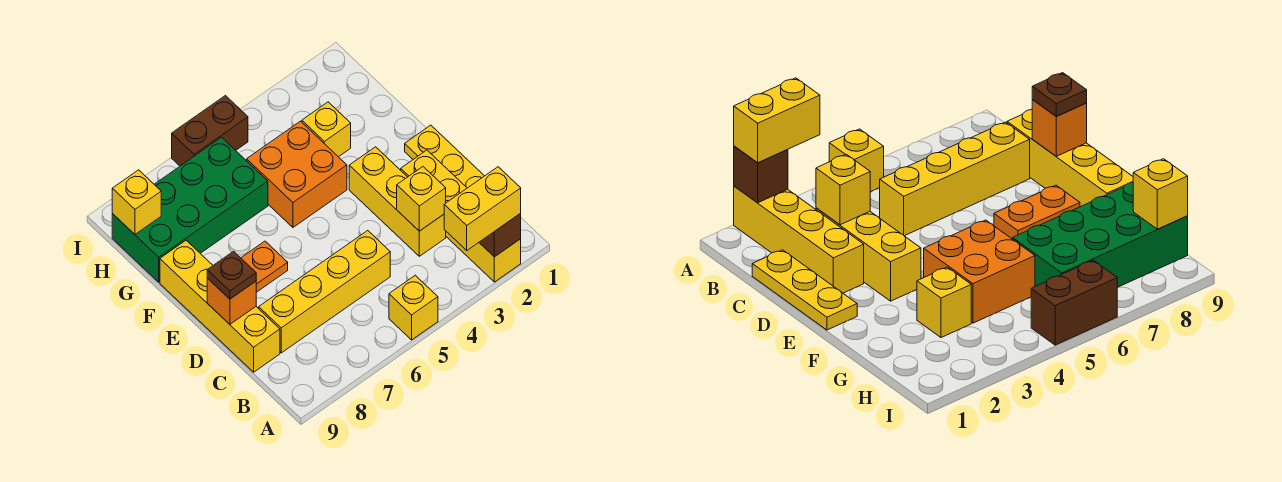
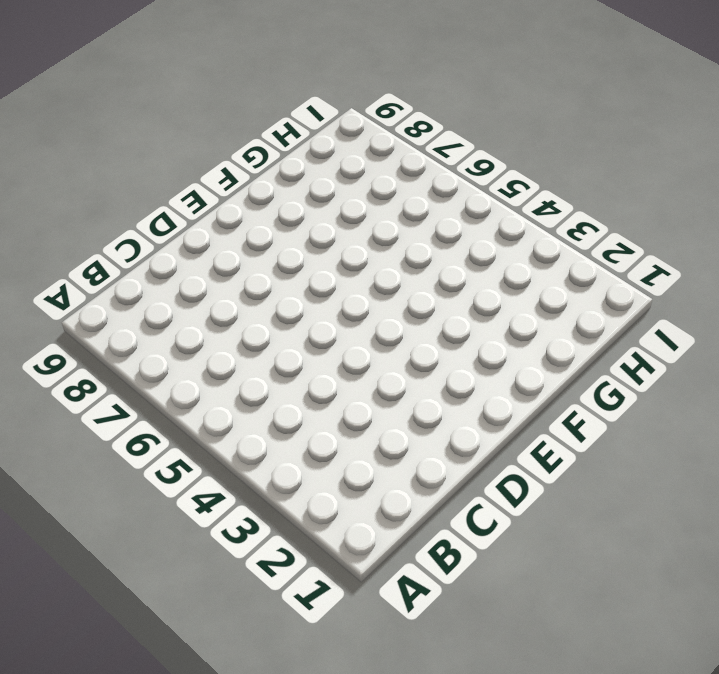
none -> yellow 1x4 brick [401,150,521,282]
none -> yellow 1x1 brick [389,275,438,340]
none -> yellow 1x3 plate [405,125,484,188]

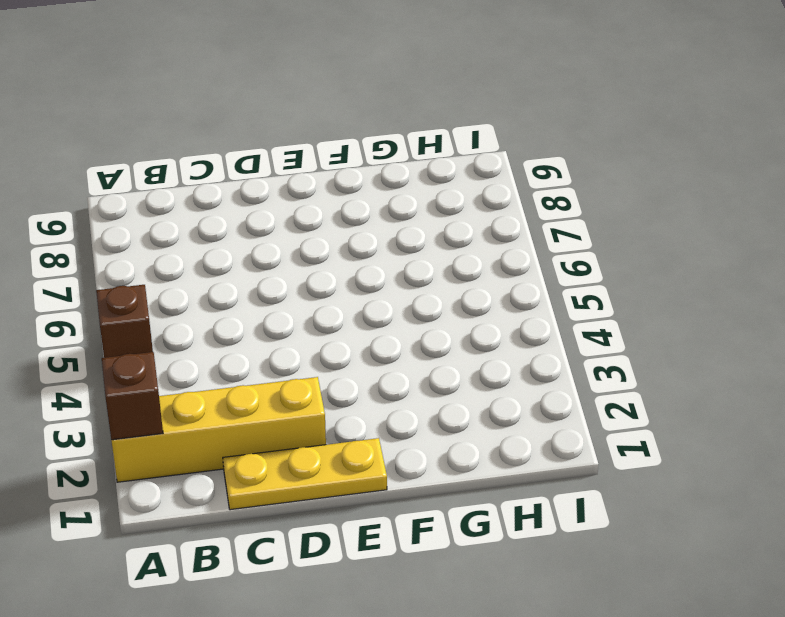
brown 1x1 brick [96,285,153,358] -> yellow 1x1 brick [389,275,438,340]
none -> yellow 1x3 brick [349,147,446,256]
none -> yellow 1x4 brick [259,231,390,353]
none -> yellow 1x4 brick [160,240,280,372]

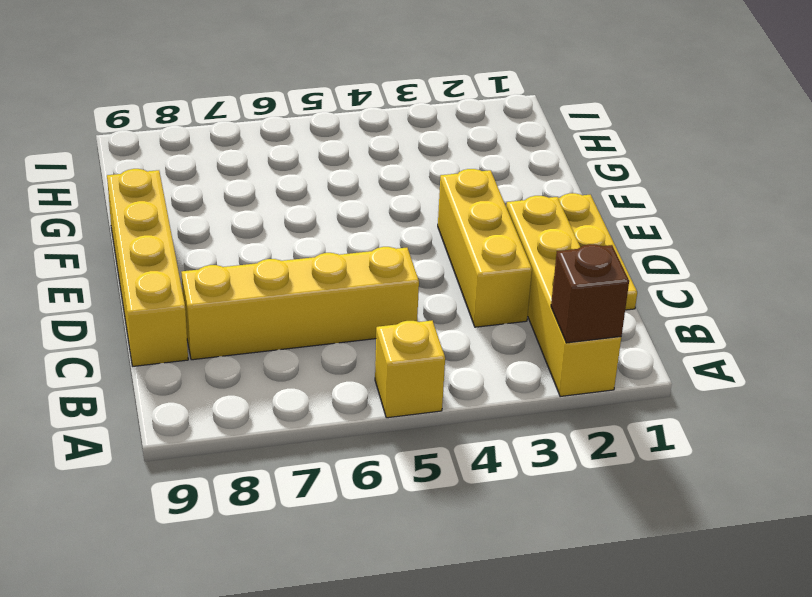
none -> orange 1x2 plate [241,241,288,292]
none -> orange 2x2 brick [247,121,347,227]
none -> yellow 1x1 brick [302,102,351,157]

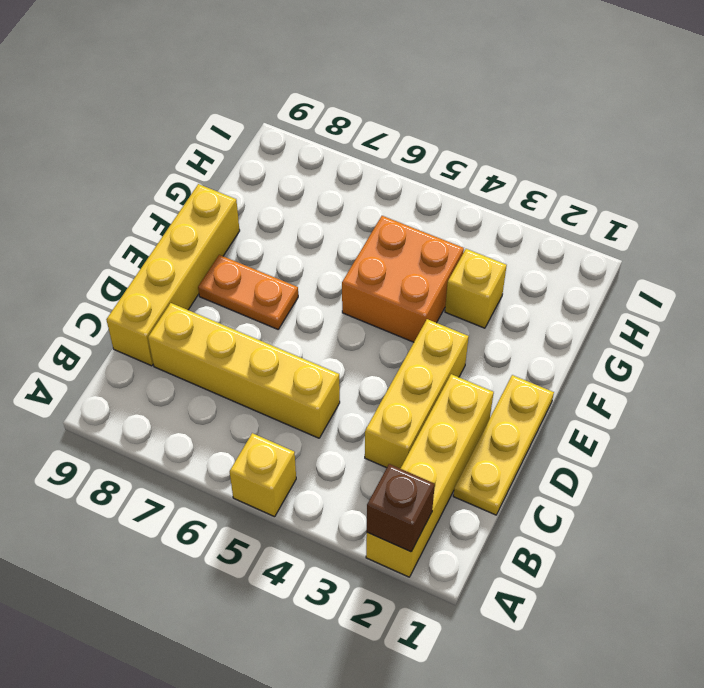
none -> green 2x4 brick [112,137,268,282]
none -> brown 1x2 brick [172,96,248,166]
none -> yellow 1x1 brick [397,167,446,231]

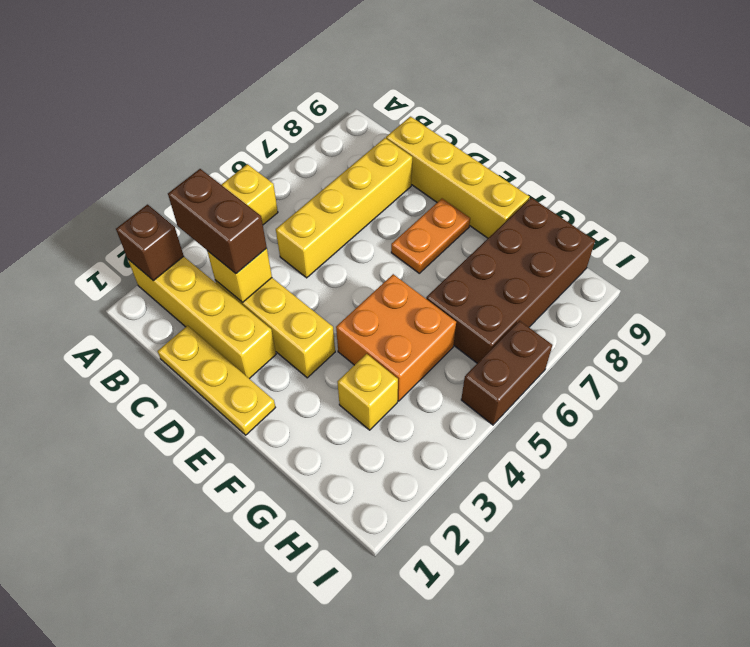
brown 1x2 brick [168,169,267,274] -> none
brown 2x4 brick [426,198,595,363] -> green 2x4 brick [112,137,268,282]
none -> orange 1x1 brick [207,278,256,324]
none -> yellow 1x1 brick [112,170,161,234]
none -> yellow 1x2 brick [444,167,521,250]

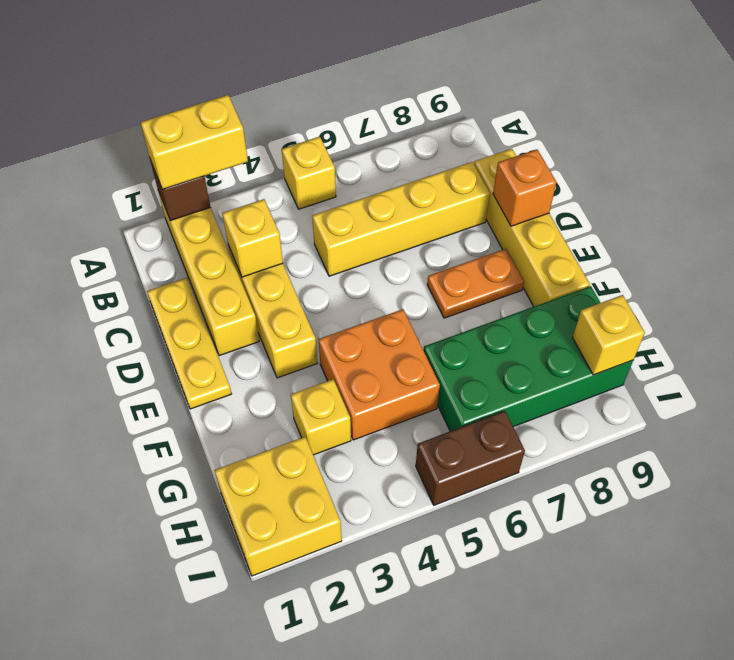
yellow 2x2 brick [214,437,342,576] -> none
none -> brown 1x1 plate [207,251,256,299]

